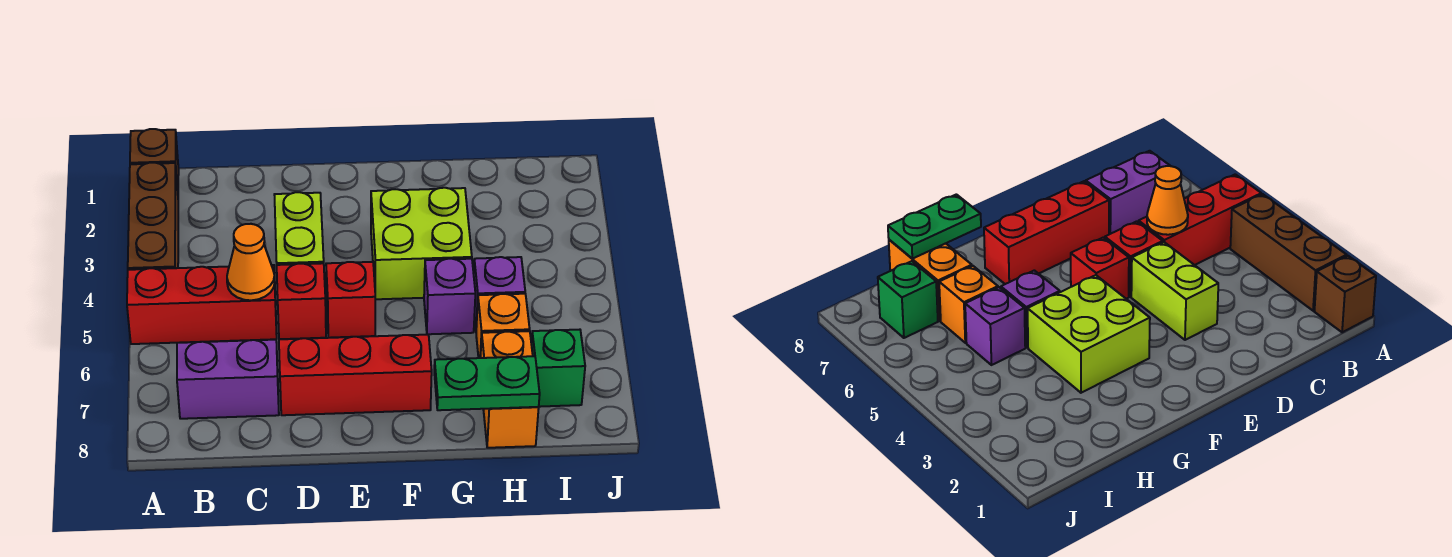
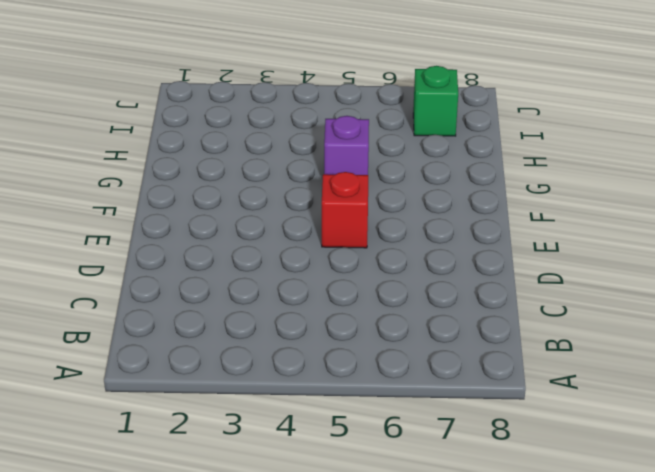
none -> brown 1x1 brick [130,129,179,190]
none -> brown 1x3 brick [128,163,178,270]
none -> red 1x3 brick [127,265,277,344]

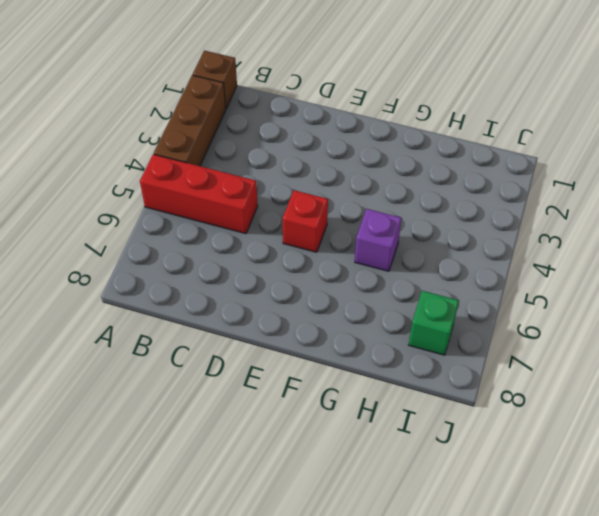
none -> purple 1x2 brick [177,340,279,419]
none -> lime 1x2 brick [274,192,324,265]
none -> red 1x1 brick [277,263,326,339]

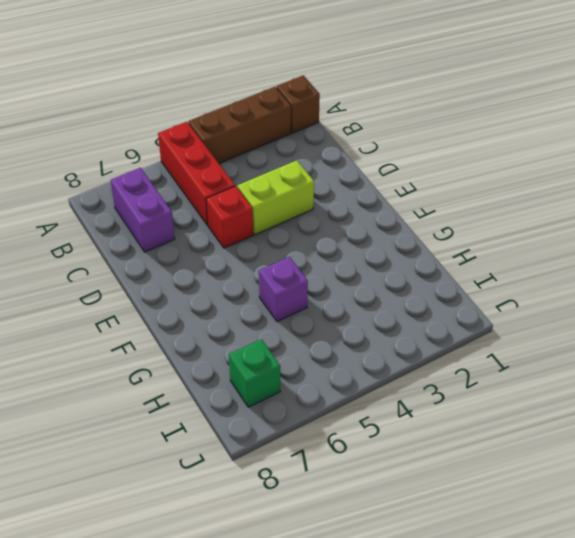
none -> red 1x3 brick [279,335,432,415]
none -> red 1x1 brick [326,262,375,338]
none -> lime 2x2 brick [371,188,472,299]

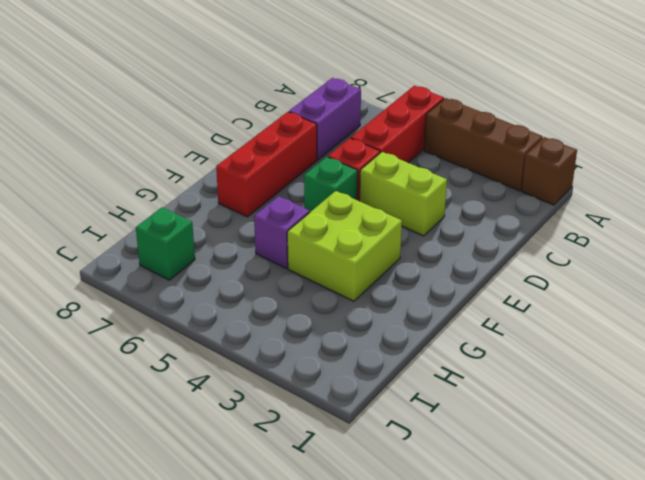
green 1x1 brick [304,157,358,212] -> red 1x1 brick [326,262,375,338]
none -> purple 1x1 brick [474,257,525,328]
none -> orange 1x1 brick [476,294,530,358]
none -> orange 1x2 brick [480,331,539,448]

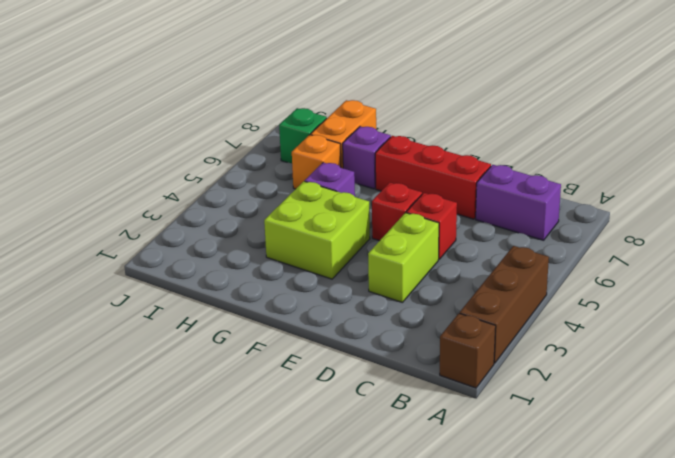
purple 1x1 brick [343,126,391,189] -> purple 1x1 brick moved to [474,257,525,328]
none -> red 1x3 brick [127,265,277,344]
none -> orange 1x1 cone [227,224,275,300]
none -> green 1x2 plate [434,356,540,410]

